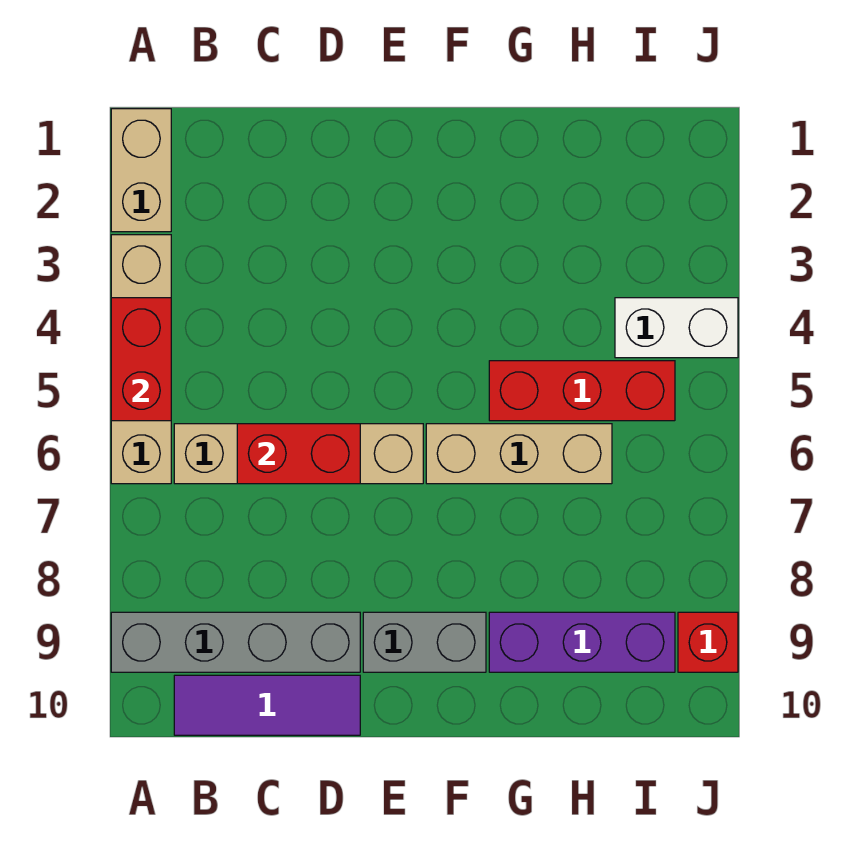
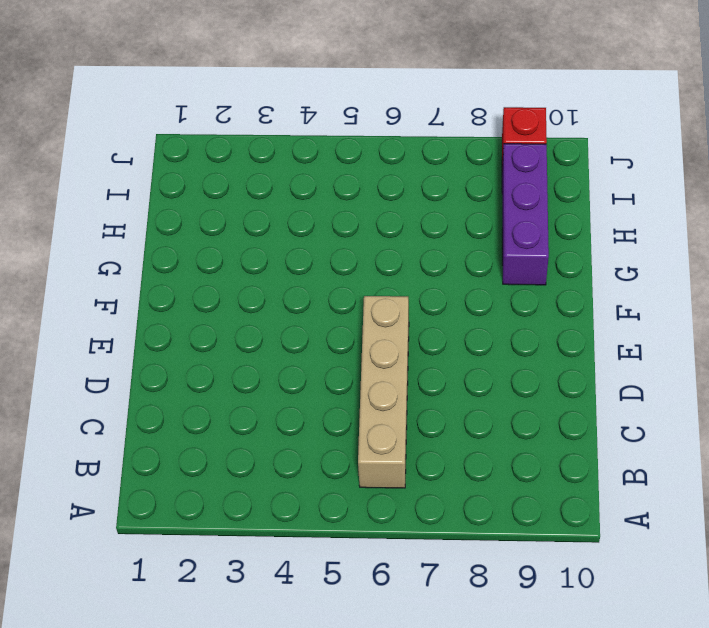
none -> tan 1x2 brick [111,109,171,232]
none -> tan 1x4 brick [111,235,171,484]
none -> grey 1x4 brick [111,612,360,672]

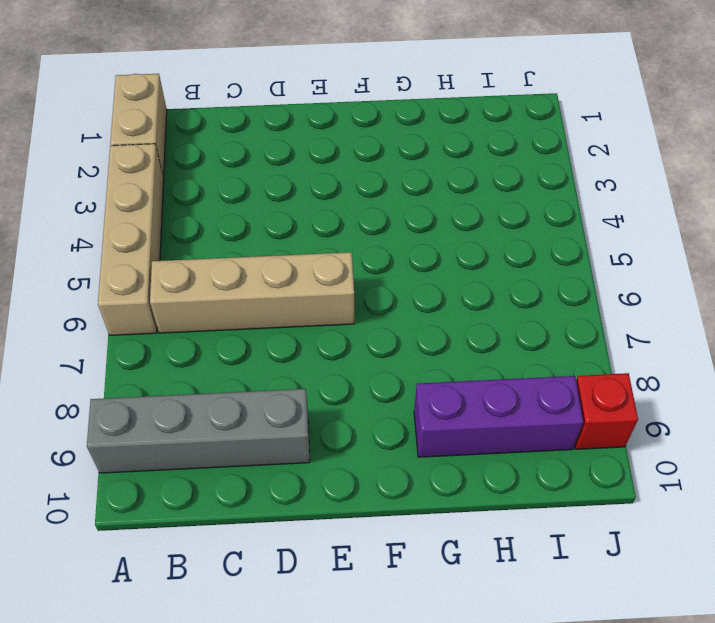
none -> purple 1x3 tile [174,675,360,735]
none -> grey 1x2 brick [363,612,486,672]
none -> tan 1x3 brick [426,424,612,484]

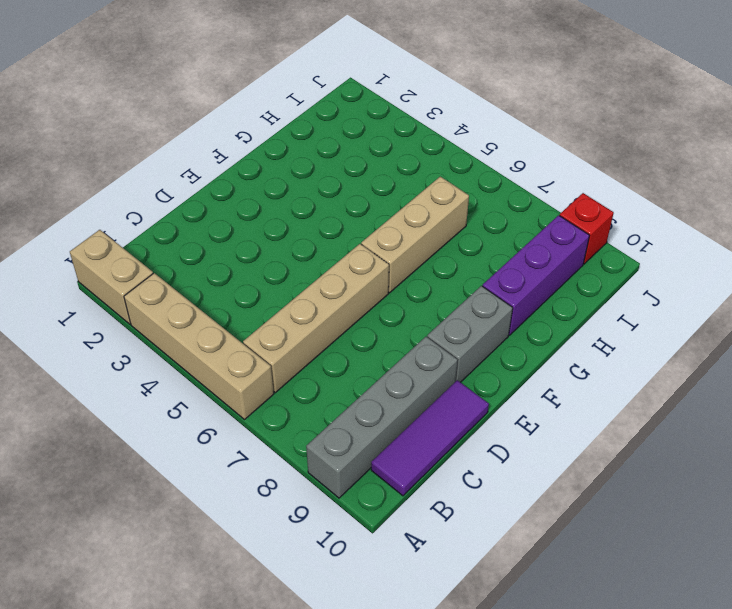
none -> red 1x3 brick [489,361,675,421]
none -> white 1x2 brick [615,298,738,358]
none -> red 1x2 brick [111,298,171,421]

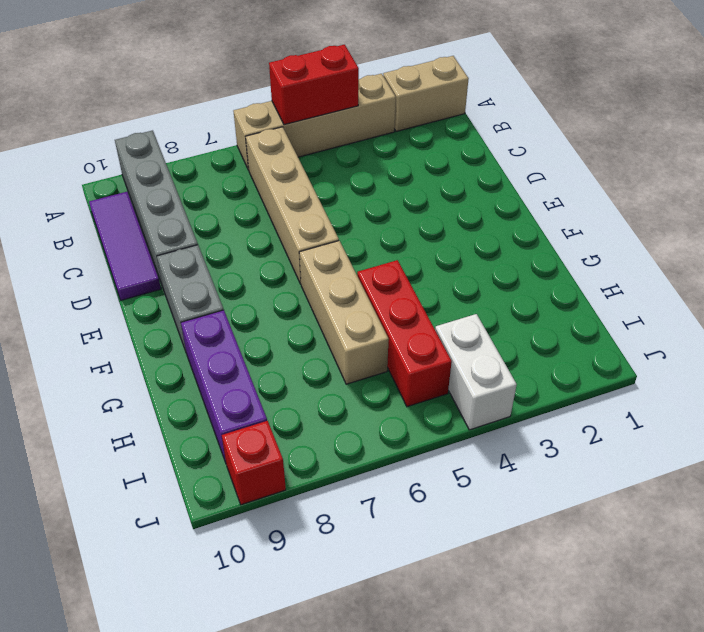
none -> red 1x2 brick [237,424,360,484]

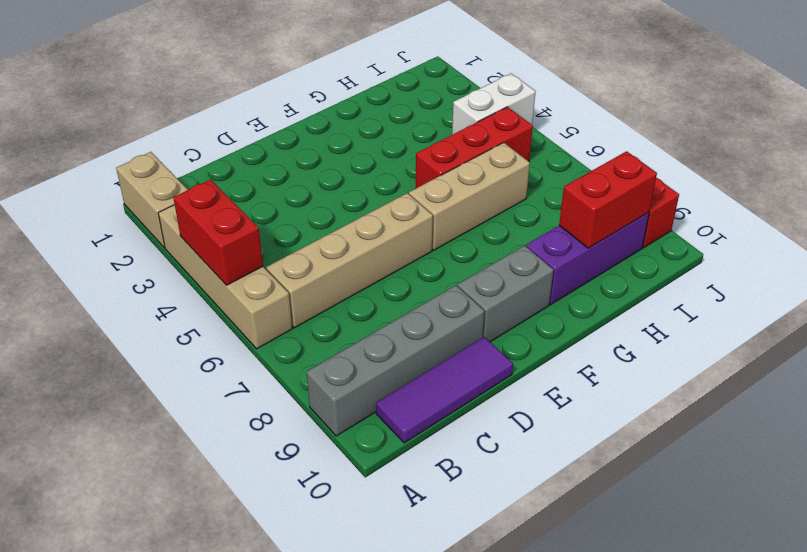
red 1x2 brick [559,151,657,248] -> red 1x2 brick moved to [237,424,360,484]

